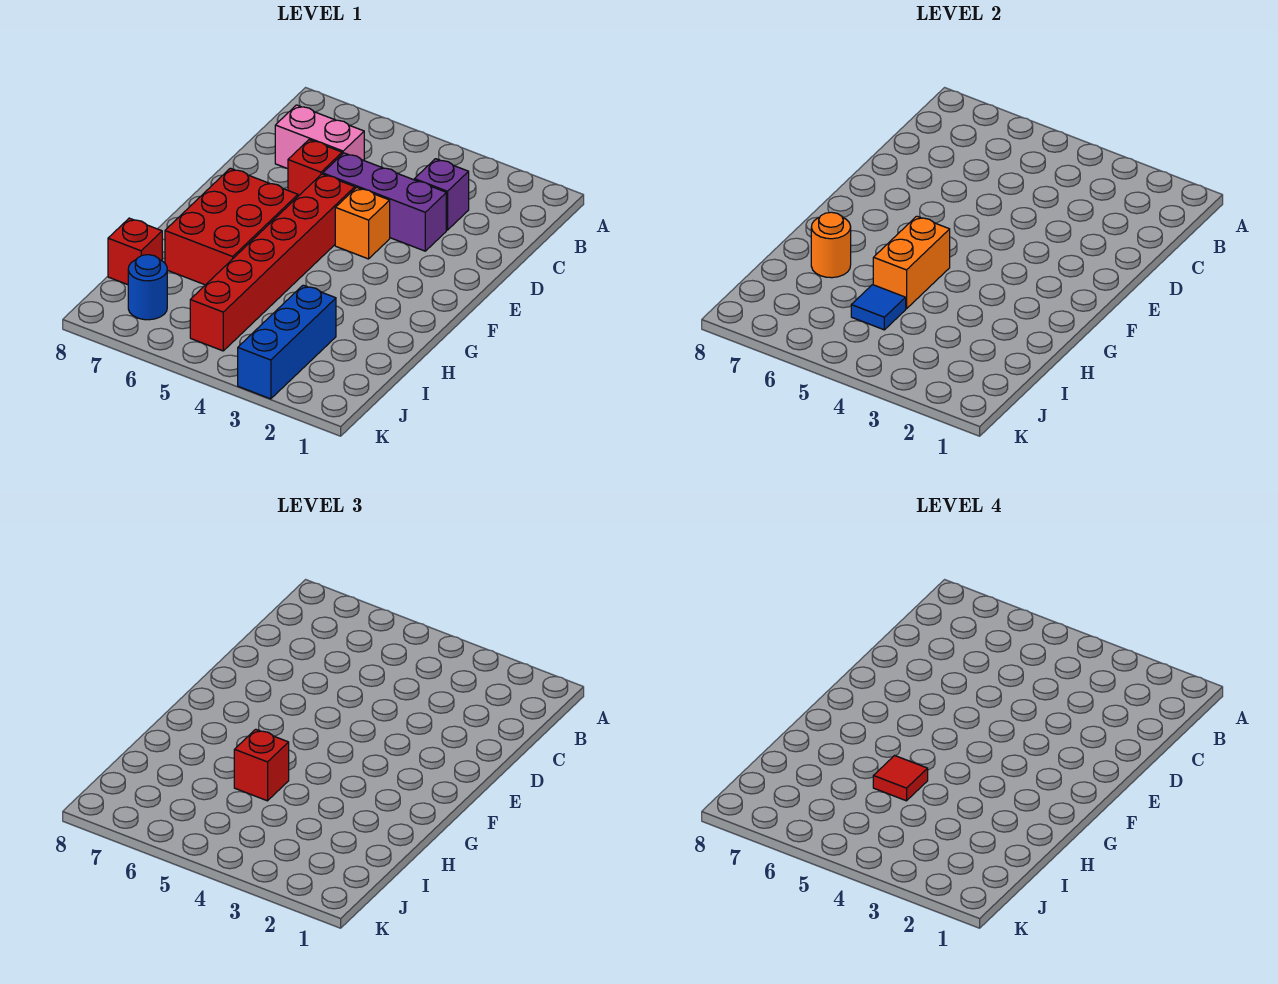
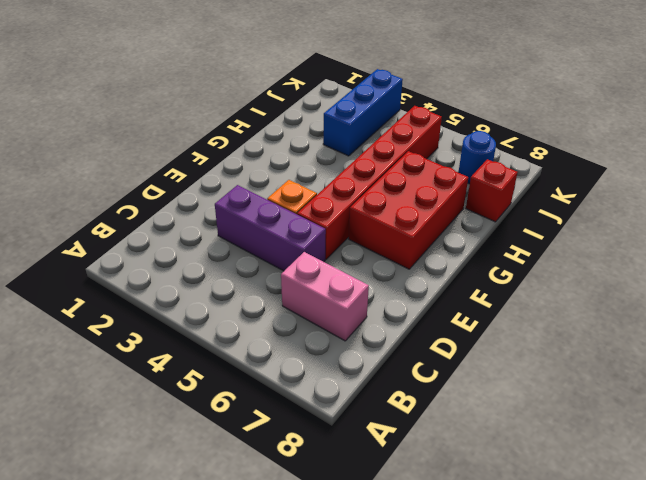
none -> purple 1x1 brick [414,159,469,230]
none -> red 1x1 brick [288,140,342,196]
none -> orange 1x2 brick [873,216,950,309]

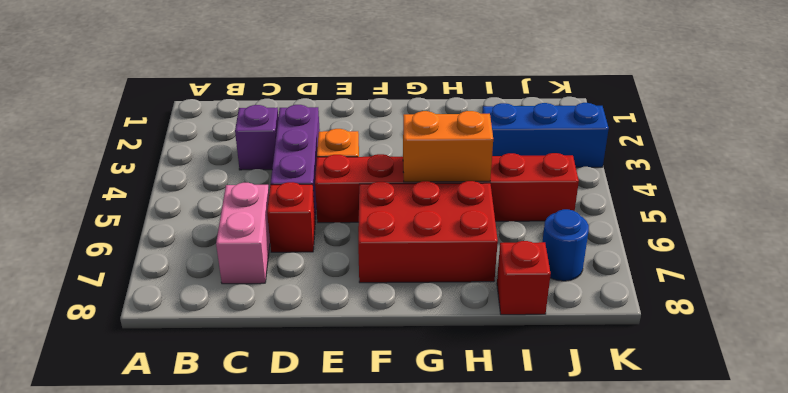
none -> orange 1x1 round brick [811,212,851,278]
none -> blue 1x1 tile [851,285,906,330]
none -> red 1x1 brick [234,729,289,801]

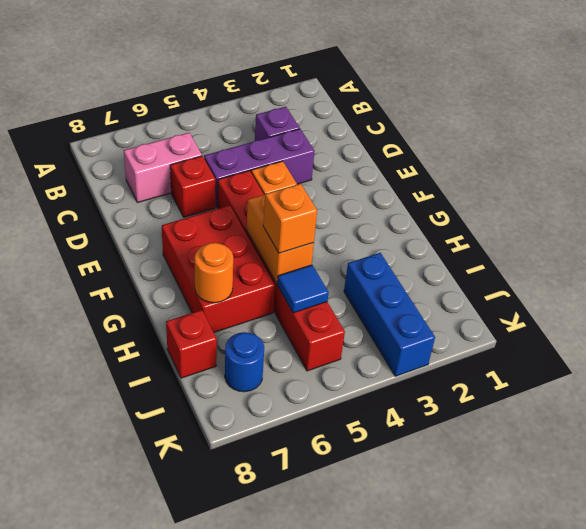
orange 1x1 brick [263,184,317,253] -> red 1x1 brick [234,729,289,801]
none -> red 1x1 tile [873,756,928,801]

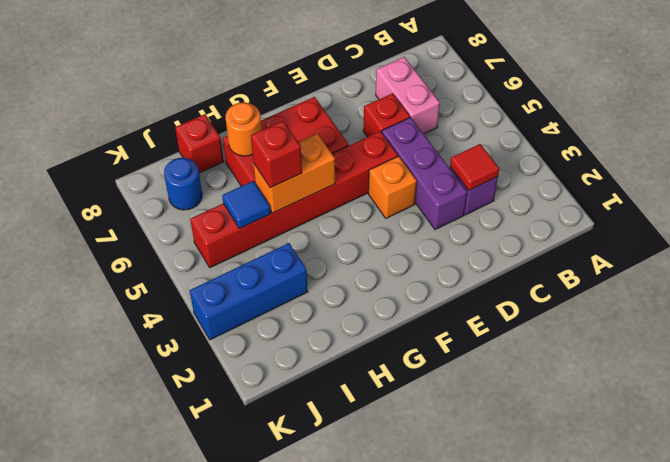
red 1x1 tile [450,144,499,190] -> red 1x1 tile moved to [873,756,928,801]

